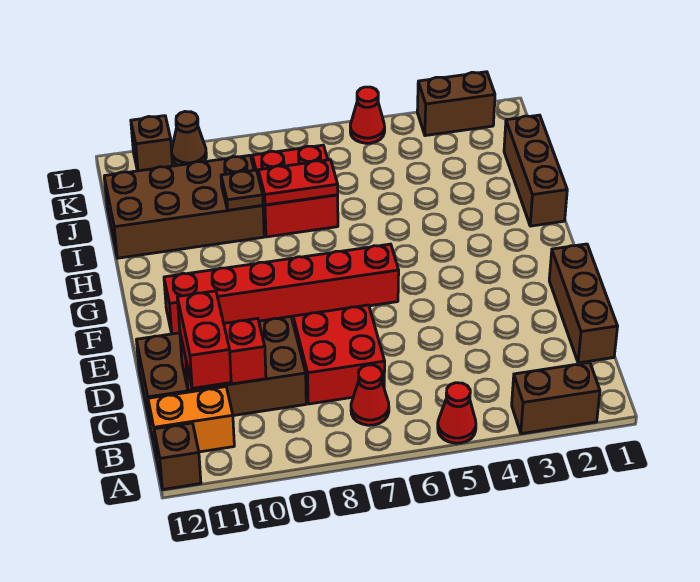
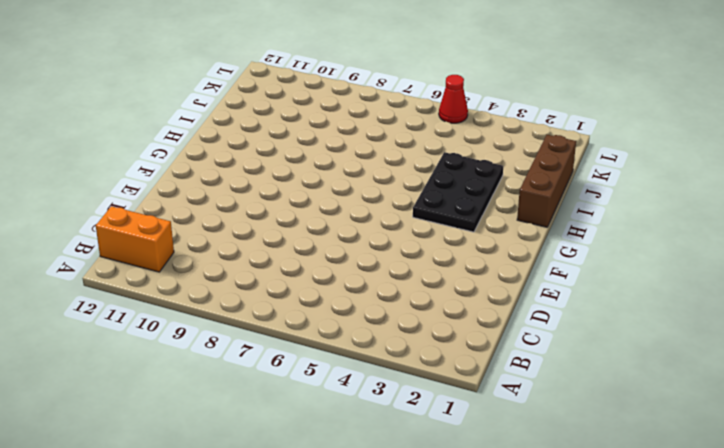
black 2x3 plate [413,152,503,232] -> none
none -> brown 1x2 brick [512,362,600,434]
none -> red 1x1 cone [438,383,476,443]
none -> brown 1x1 brick [154,423,201,489]

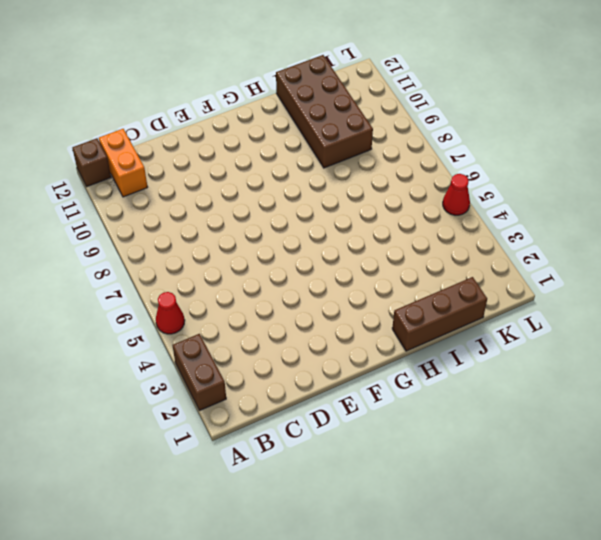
none -> red 1x1 cone [351,365,389,425]
none -> brown 1x3 brick [549,244,618,363]
none -> red 2x2 brick [293,305,385,404]

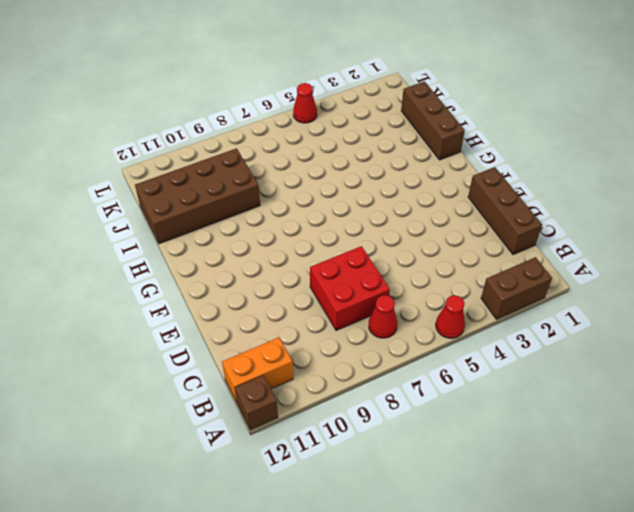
none -> brown 2x4 brick [137,316,306,424]
none -> red 1x6 brick [164,244,399,334]
none -> red 2x2 brick [252,145,338,237]

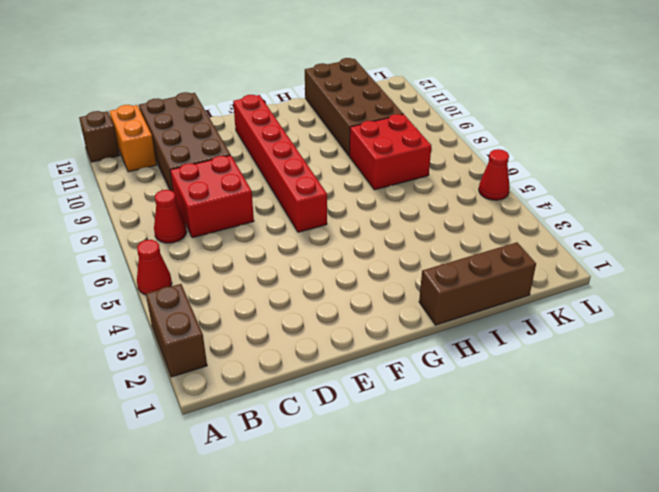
none -> brown 1x3 brick [549,244,618,363]
none -> brown 1x2 brick [417,72,495,136]
none -> brown 1x1 cone [172,112,206,165]

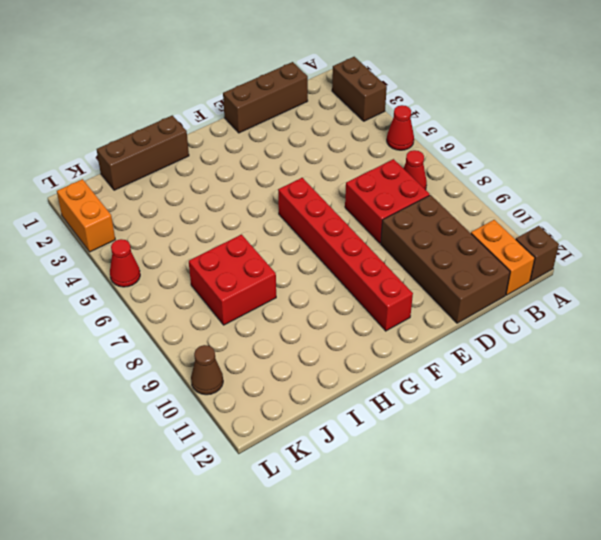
orange 1x2 brick [57,179,115,252] -> brown 1x2 brick [417,72,495,136]
none -> brown 2x4 brick [104,155,264,258]
none -> brown 1x1 brick [131,116,173,171]
none -> red 1x2 brick [180,319,266,390]

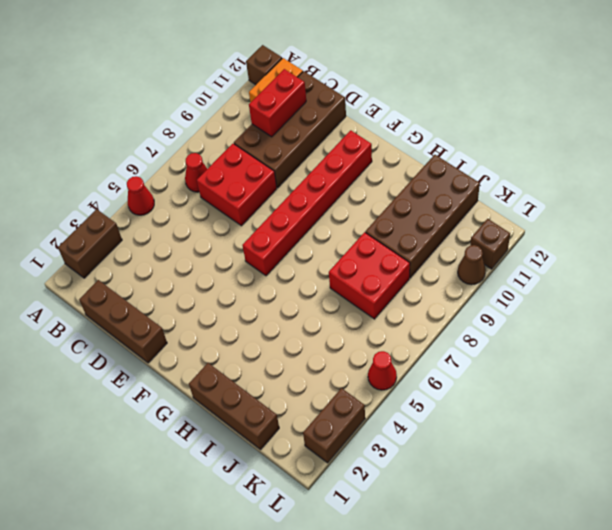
none -> red 1x2 plate [258,160,338,205]
none -> brown 1x1 plate [221,170,263,210]
none -> red 1x2 brick [177,291,231,388]

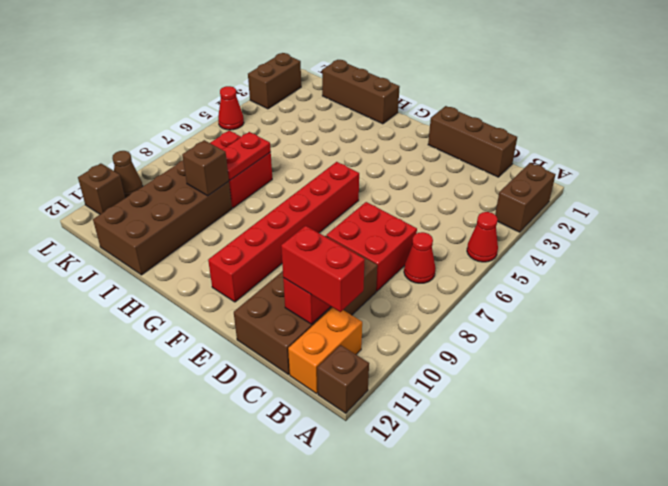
brown 1x1 brick [182,140,229,196] -> brown 1x1 plate [221,170,263,210]

